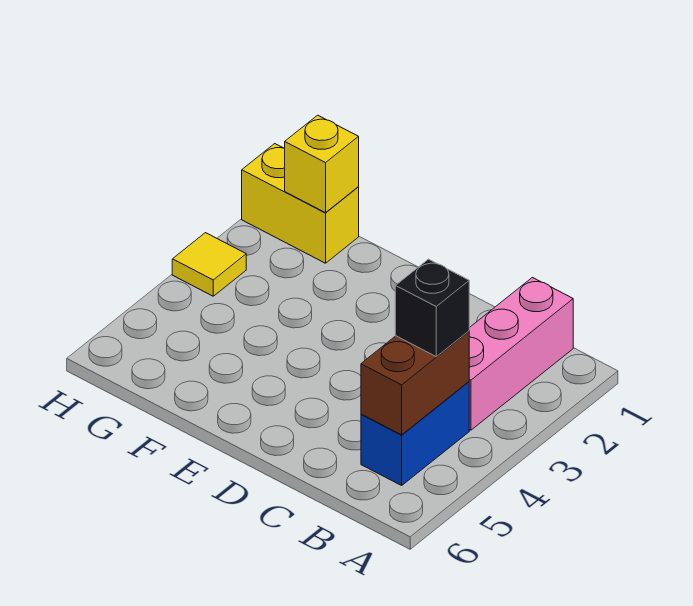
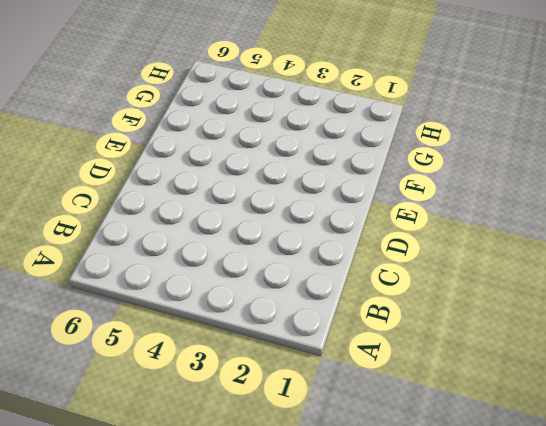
none -> pink 1x3 brick [469,278,573,430]
none -> blue 1x2 brick [361,382,469,485]

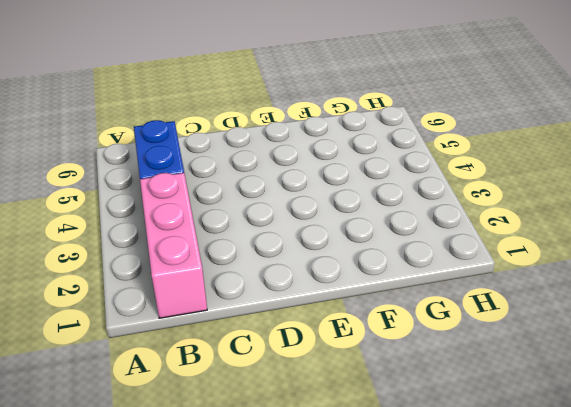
none -> yellow 1x2 brick [242,144,359,263]
none -> yellow 1x1 tile [172,233,246,296]

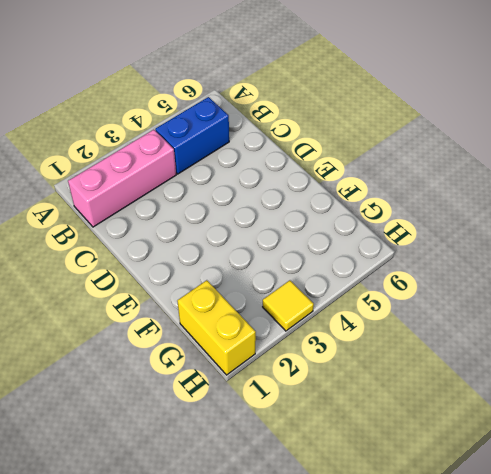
none -> brown 1x2 brick [361,331,469,435]
none -> yellow 1x1 brick [285,115,359,213]

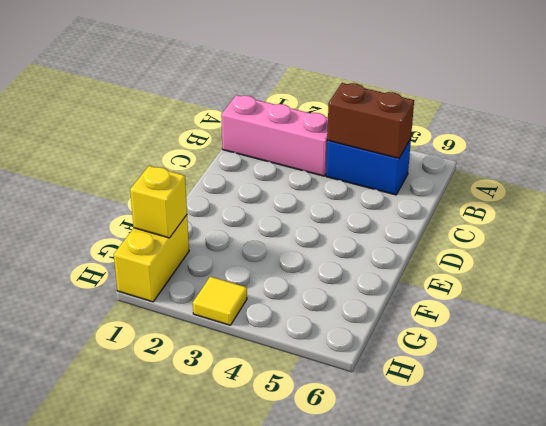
none -> black 1x1 brick [395,259,469,356]

